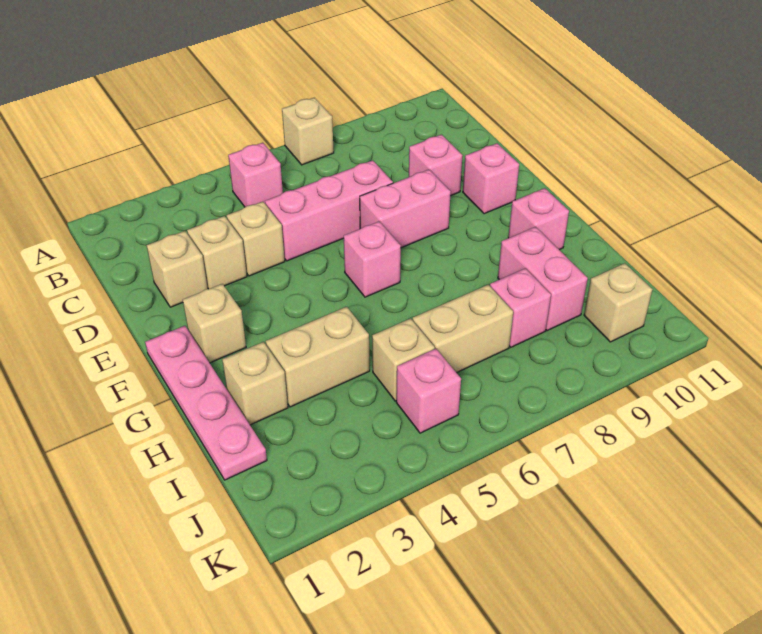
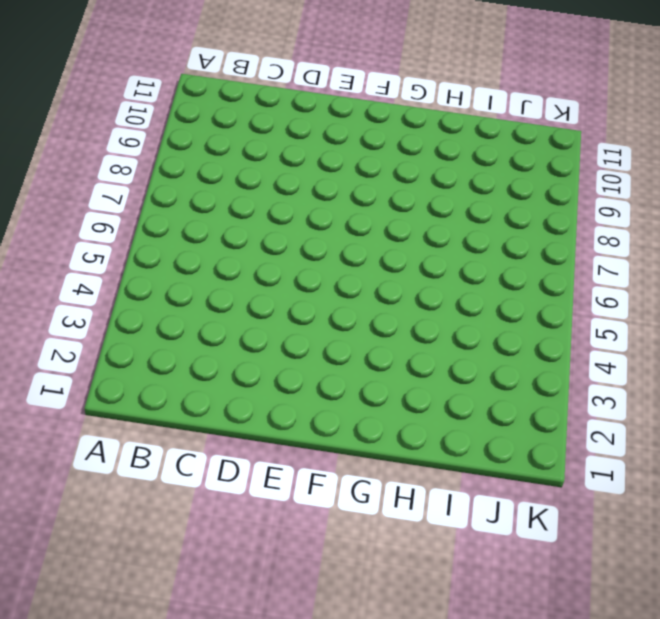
none -> tan 1x1 brick [282,98,334,165]
none -> pink 1x1 brick [228,143,283,207]
none -> tan 1x1 brick [147,231,208,307]

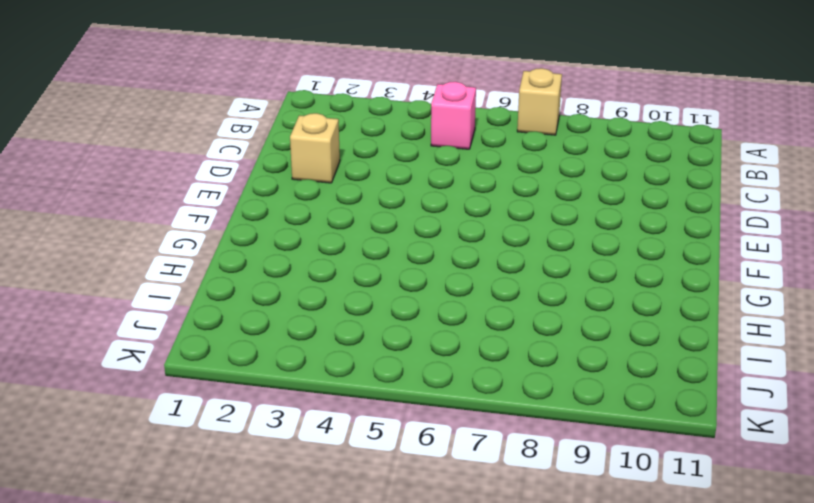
none -> tan 1x1 brick [187,216,247,289]
none -> tan 1x1 brick [227,202,285,276]
none -> pink 1x3 brick [265,160,393,261]

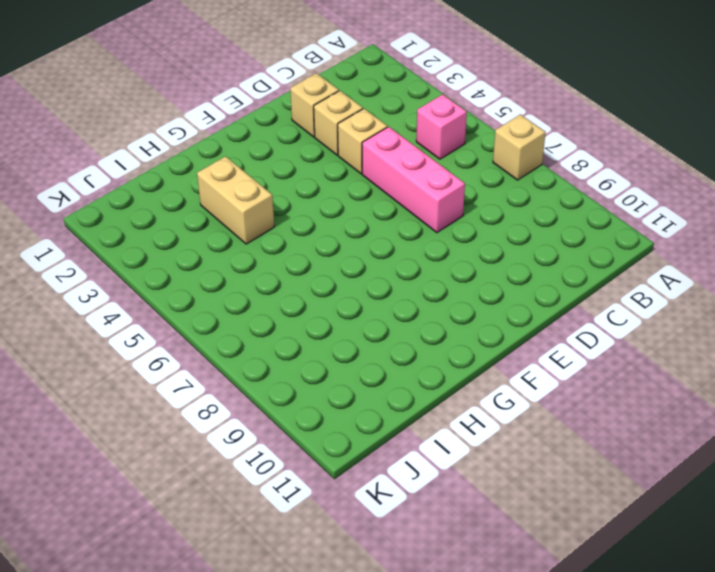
none -> pink 1x1 brick [409,135,463,196]
none -> pink 1x2 brick [360,170,451,248]
none -> pink 1x1 brick [463,143,519,214]

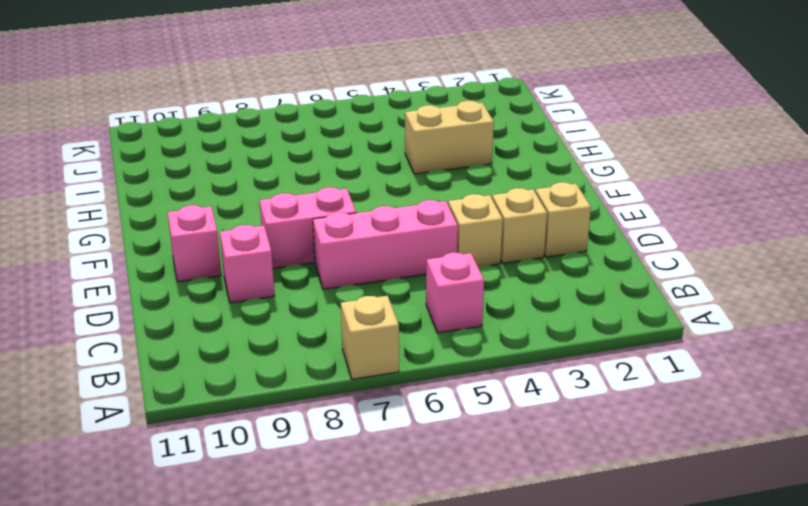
none -> pink 1x4 plate [145,326,267,480]
none -> tan 1x1 brick [183,284,246,363]
none -> pink 1x1 brick [344,221,401,297]

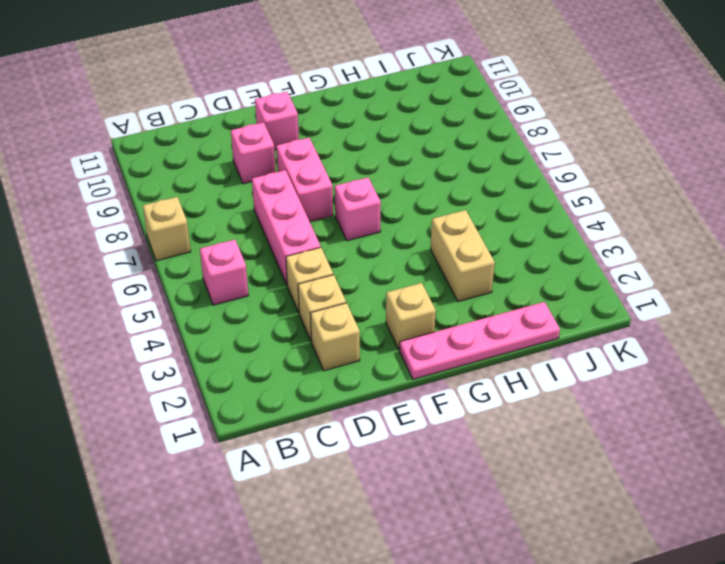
none -> pink 1x1 brick [508,188,569,250]
none -> tan 1x1 brick [222,342,288,425]
none -> pink 1x2 brick [498,227,588,330]

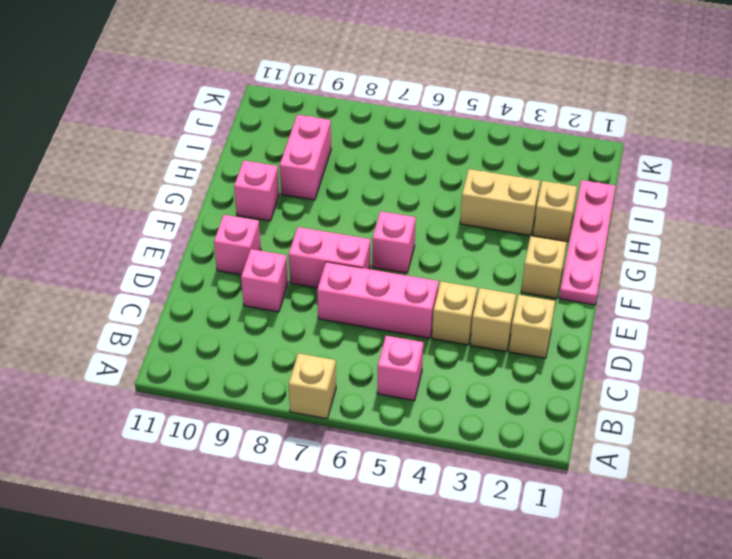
none -> tan 1x1 brick [372,318,435,401]
none -> tan 1x2 brick [413,285,513,373]
none -> pink 1x1 brick [490,268,551,347]

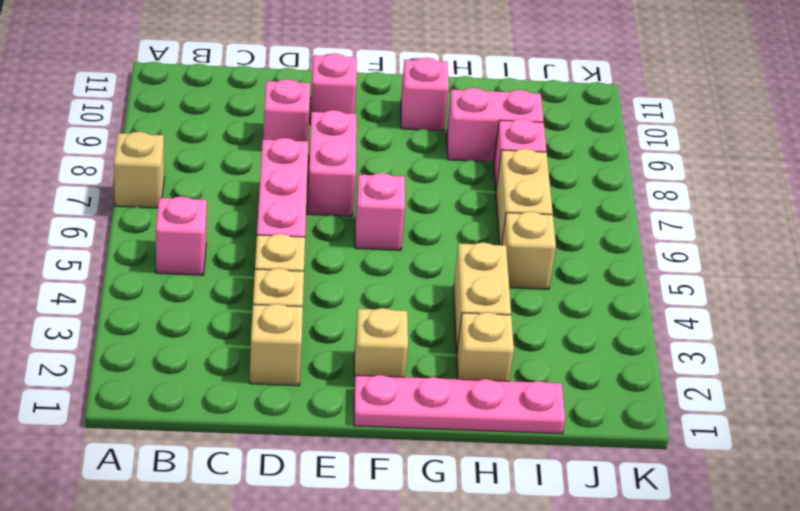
none -> pink 1x1 brick [396,349,461,433]
none -> tan 1x1 brick [584,263,652,342]

